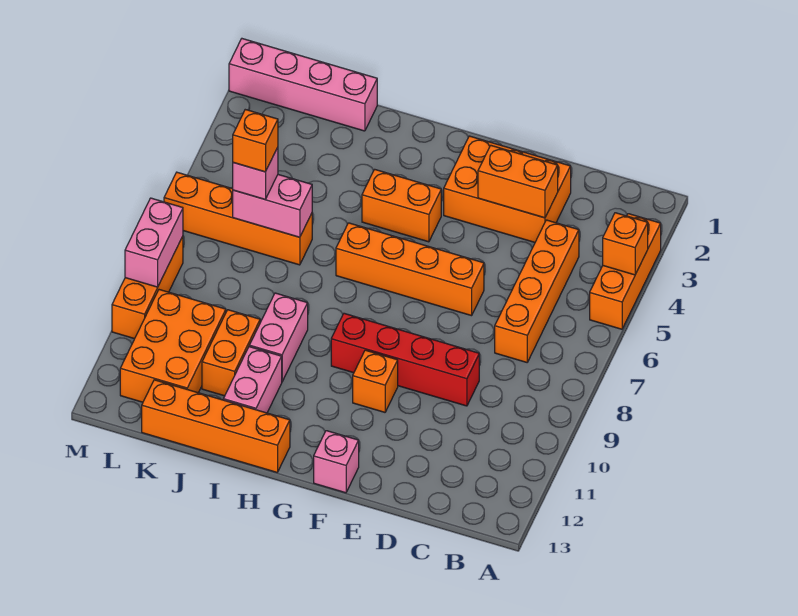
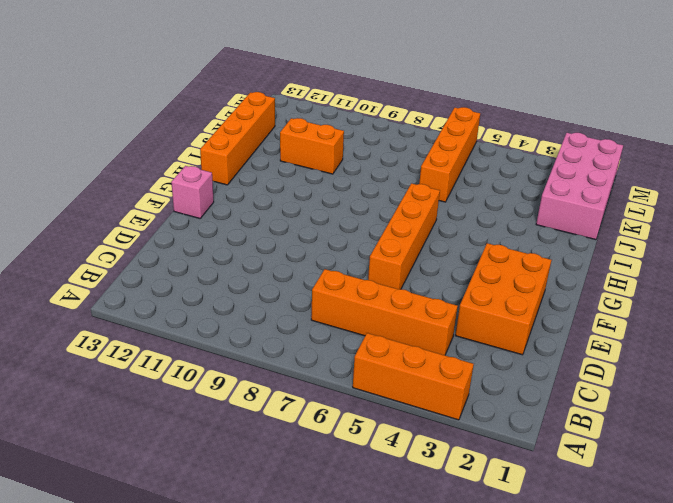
pink 2x4 brick [536,133,623,240] -> pink 1x4 brick [229,39,377,131]
none -> red 1x4 brick [331,313,479,406]
none -> orange 1x1 brick [353,350,398,412]
none -> orange 1x2 brick [362,169,441,242]

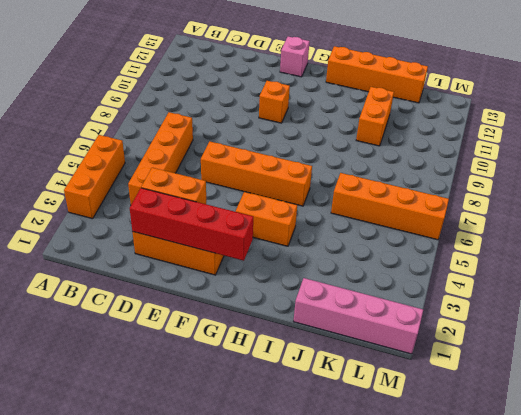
red 1x4 brick [130,188,253,261] -> red 1x4 brick moved to [331,313,479,406]
none -> pink 1x2 brick [249,293,308,381]
none -> pink 1x2 brick [223,347,282,413]
none -> orange 2x3 brick [120,290,226,402]

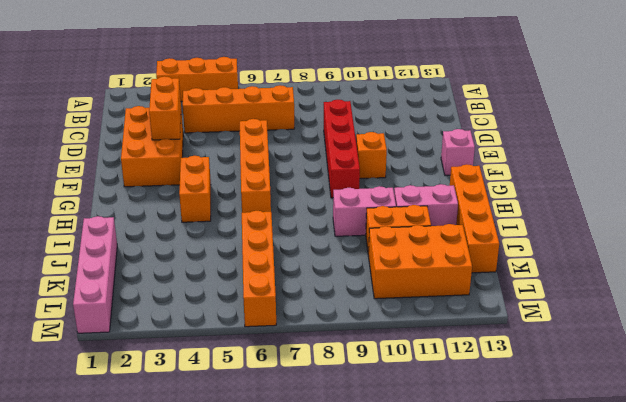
none -> orange 1x3 brick [112,236,183,339]
none -> orange 1x1 brick [603,213,648,275]
none -> pink 1x2 brick [233,175,312,237]

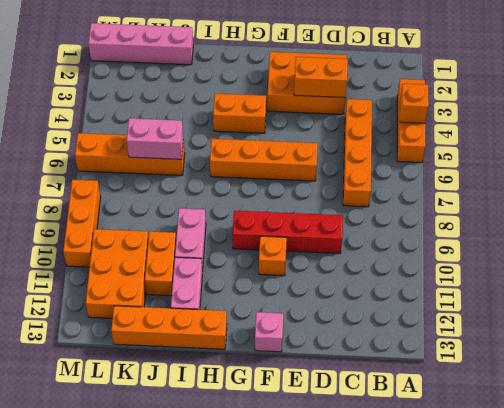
none -> pink 1x2 brick [125,198,183,287]
none -> pink 1x1 brick [233,147,278,199]
none -> orange 1x1 brick [233,109,278,172]

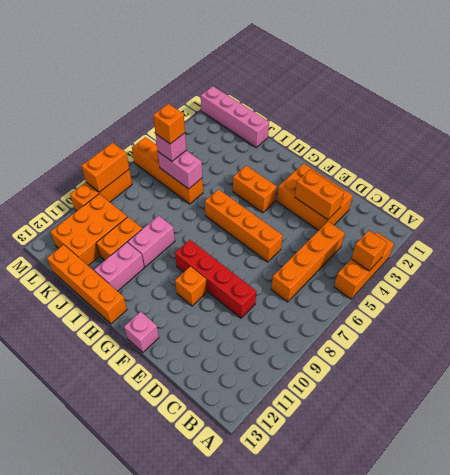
orange 1x2 brick [82,143,129,192] -> pink 1x2 brick [125,198,183,287]

